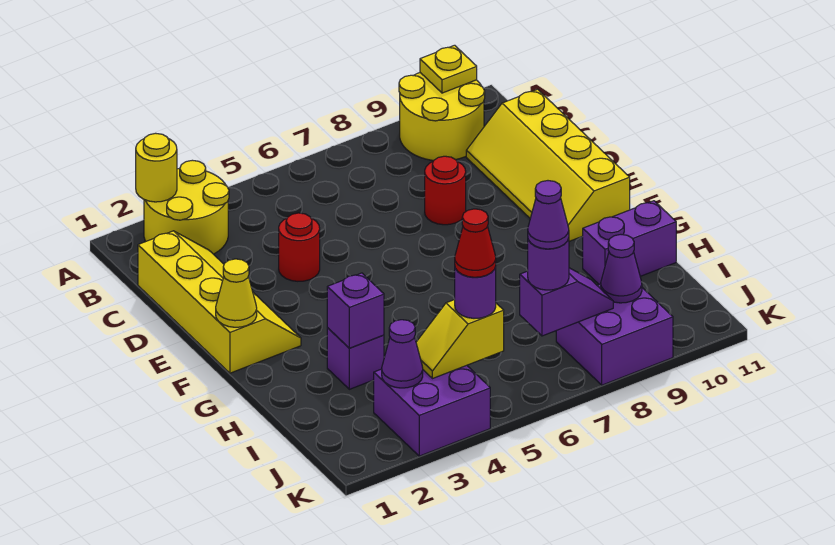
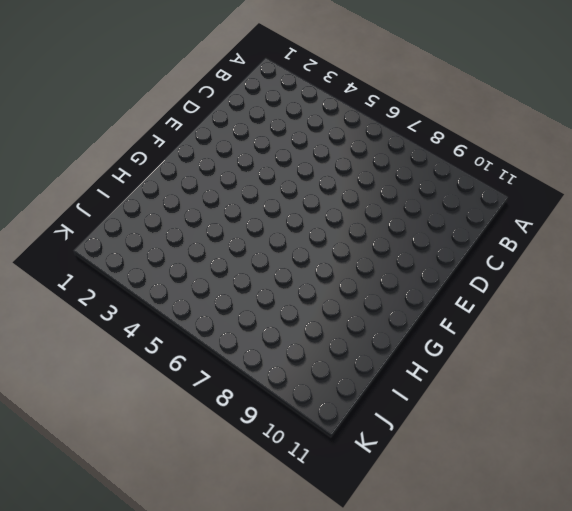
none -> yellow 2x2 round brick [144,160,229,254]
none -> yellow 2x2 round brick [399,73,485,161]
none -> yellow 2x4 slope [138,231,301,373]

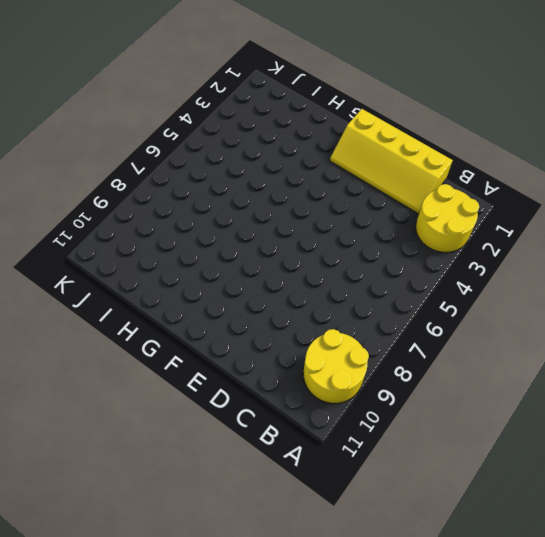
none -> yellow 2x4 slope [466,89,630,241]
none -> red 1x1 round brick [279,213,320,281]
none -> red 1x1 round brick [425,156,466,225]

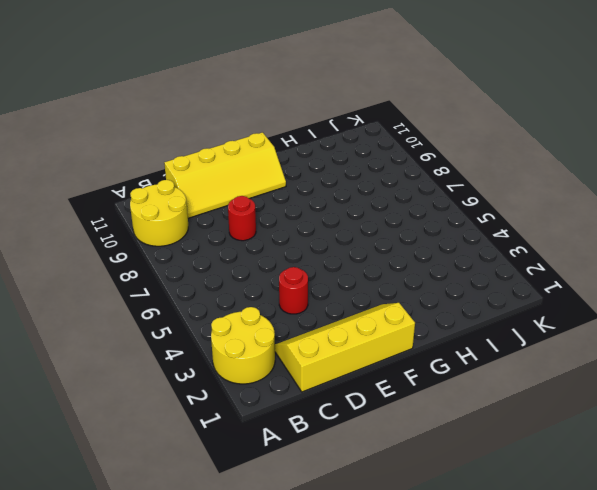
none -> purple 1x1 brick [327,328,384,389]
none -> purple 1x2 brick [583,201,676,284]
none -> purple 2x2 brick [373,365,490,456]

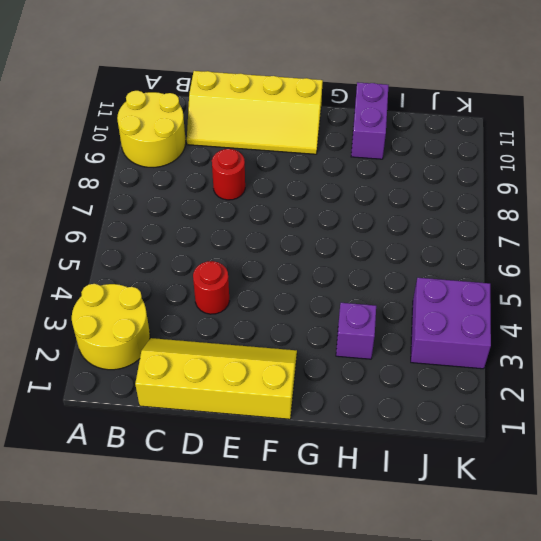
none -> purple 2x2 brick [556,284,673,385]
none -> yellow 1x1 round brick [136,133,177,202]
none -> yellow 1x1 plate [420,45,477,93]

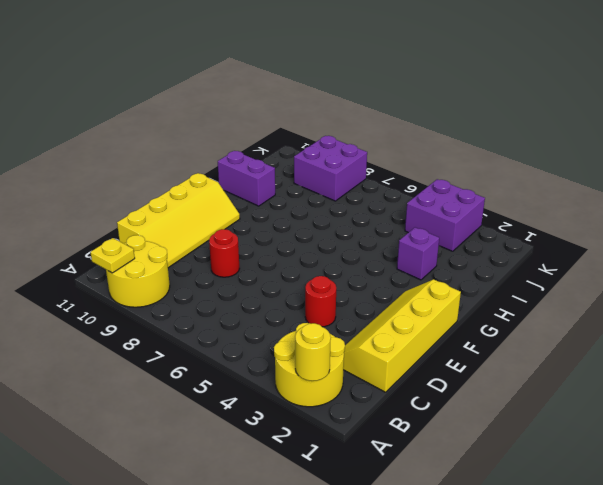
none -> yellow 1x1 cone [216,259,257,327]
none -> purple 1x1 brick [327,273,384,348]
none -> purple 1x1 cone [382,320,423,388]

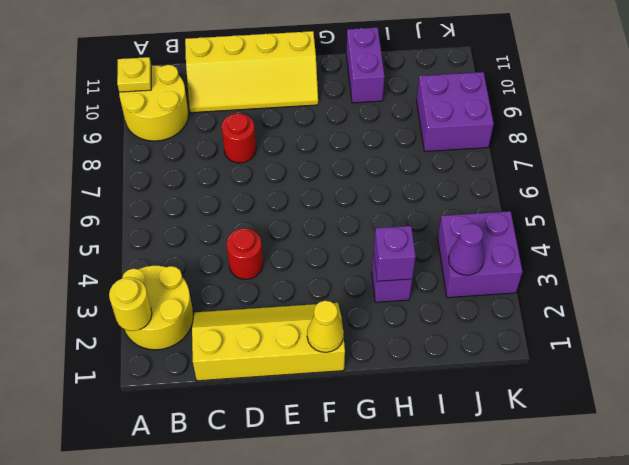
none -> yellow 1x2 slope [416,300,504,379]
none -> purple 1x2 slope [520,268,613,336]
none -> purple 1x1 cone [601,234,642,303]

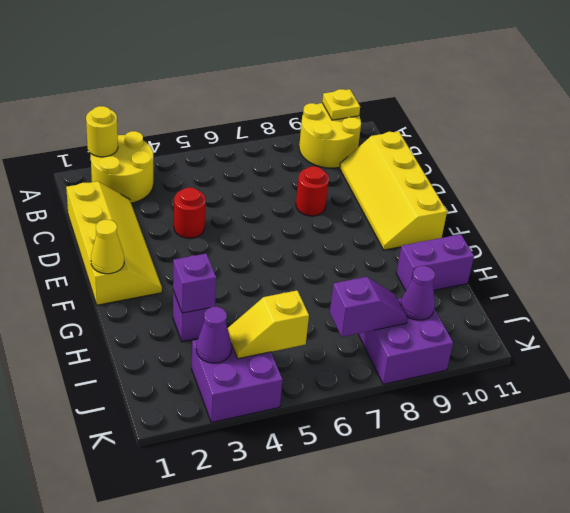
none -> purple 1x1 round brick [455,267,496,318]
none -> purple 1x1 round brick [528,238,569,290]
none -> red 1x1 cone [455,209,496,277]

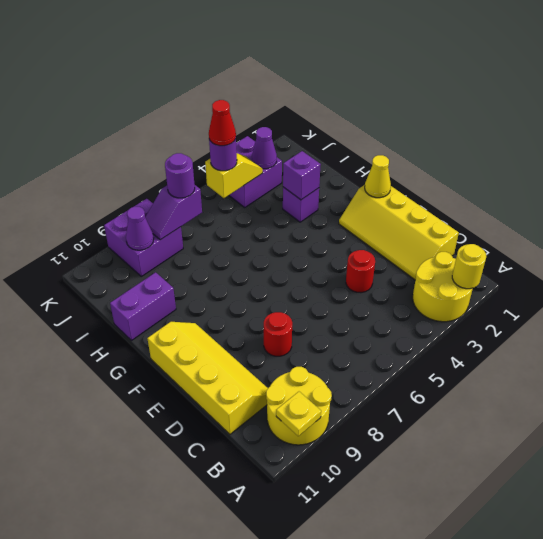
none -> purple 1x1 cone [528,181,569,249]

